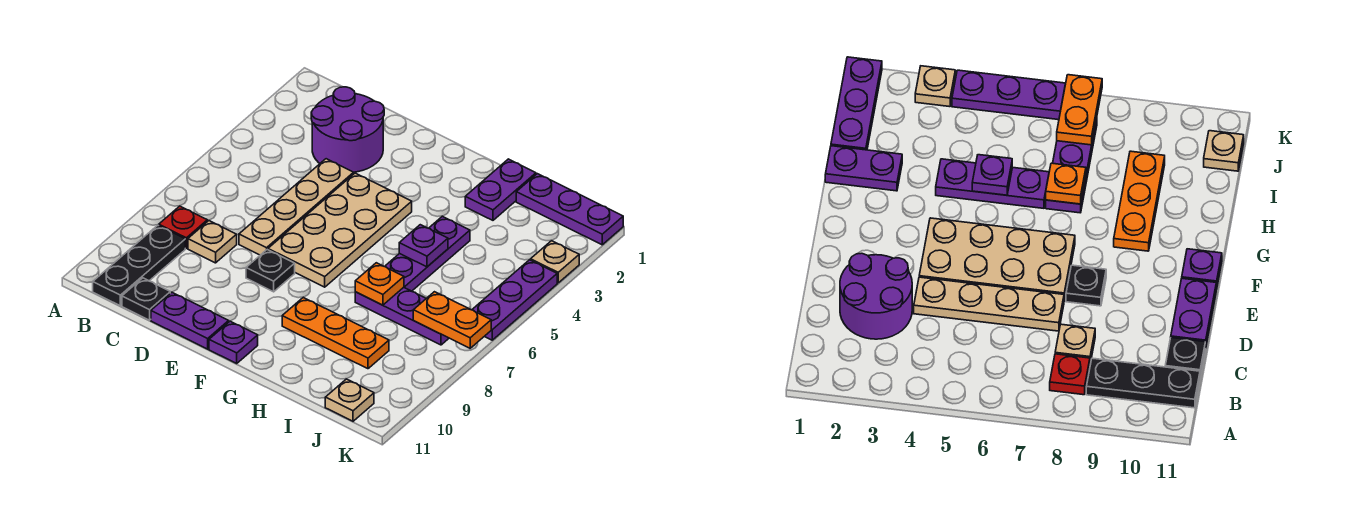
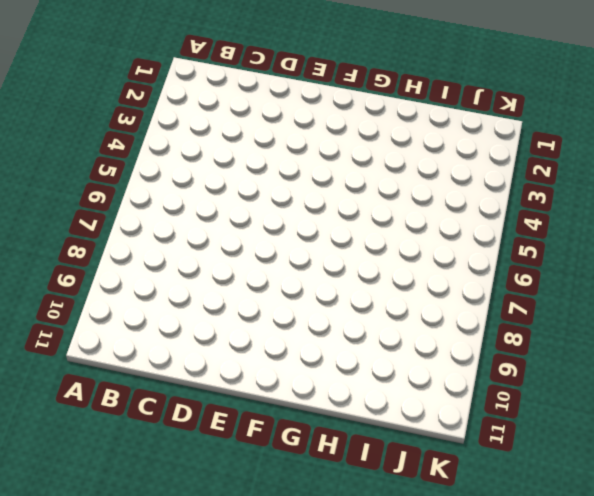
none -> red 1x1 plate [159,206,207,248]
none -> black 1x3 plate [93,225,185,306]
none -> purple 2x2 round brick [311,87,384,172]

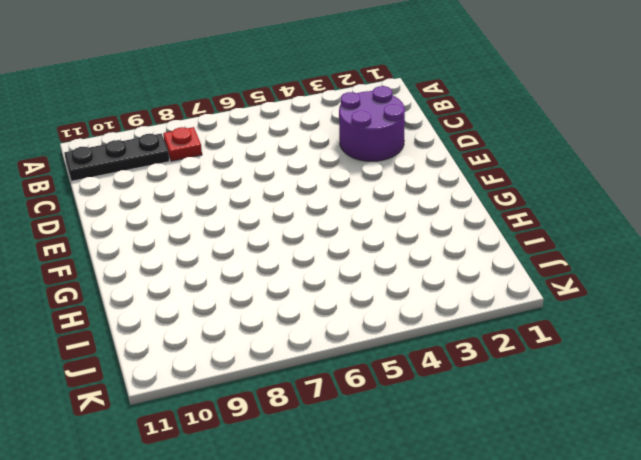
none -> tan 1x1 plate [188,221,237,263]
none -> black 1x1 plate [122,278,170,320]
none -> tan 1x4 plate [239,159,354,255]

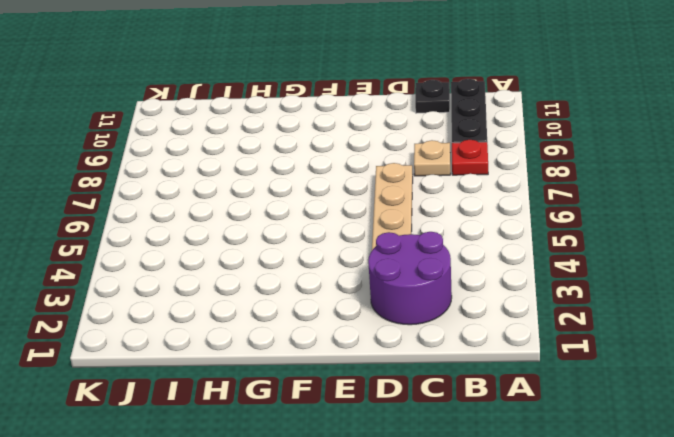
none -> purple 1x2 plate [151,293,229,349]
none -> tan 2x4 plate [268,173,412,287]
none -> black 1x1 plate [246,250,295,292]

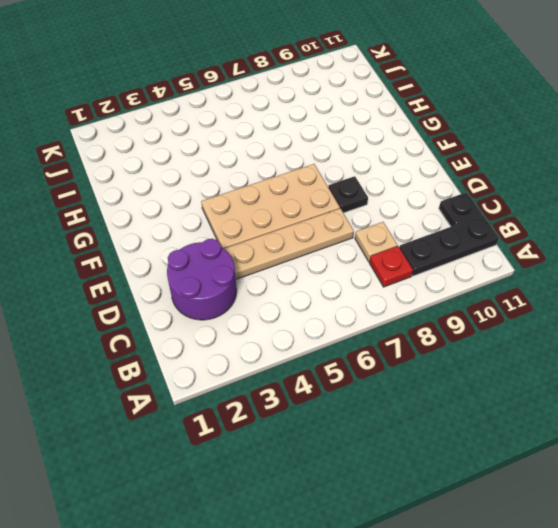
none -> purple 1x2 plate [151,293,229,349]
none -> purple 1x1 plate [209,321,258,363]
none -> orange 1x3 plate [282,298,389,369]

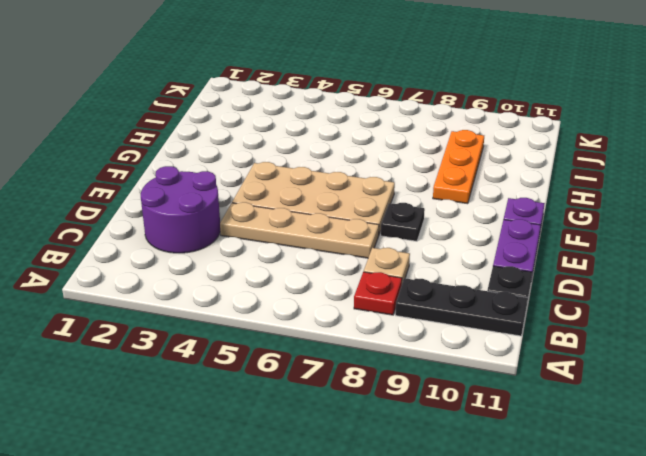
none -> purple 1x2 plate [465,159,536,220]
none -> purple 1x3 plate [385,216,470,291]
none -> purple 1x3 plate [355,287,449,345]

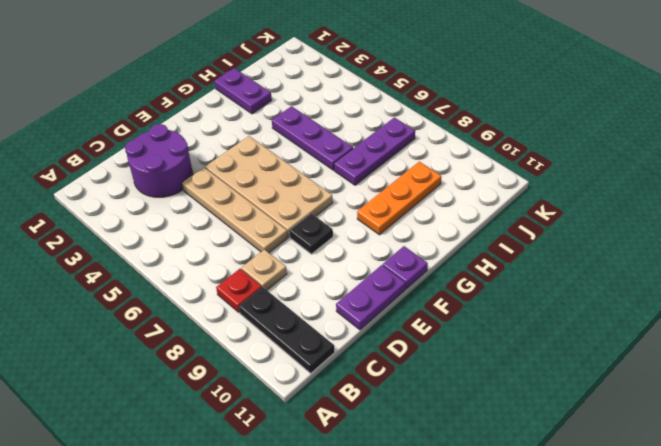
none -> black 1x1 plate [122,278,170,320]
none -> purple 1x3 plate [516,174,623,245]
none -> tan 1x1 plate [325,379,374,421]

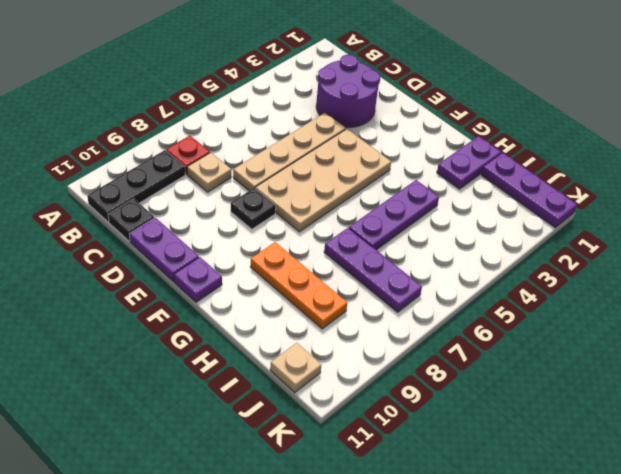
none -> tan 1x1 plate [531,241,579,283]
none -> purple 1x3 plate [472,260,557,340]
none -> purple 1x1 plate [399,225,448,267]

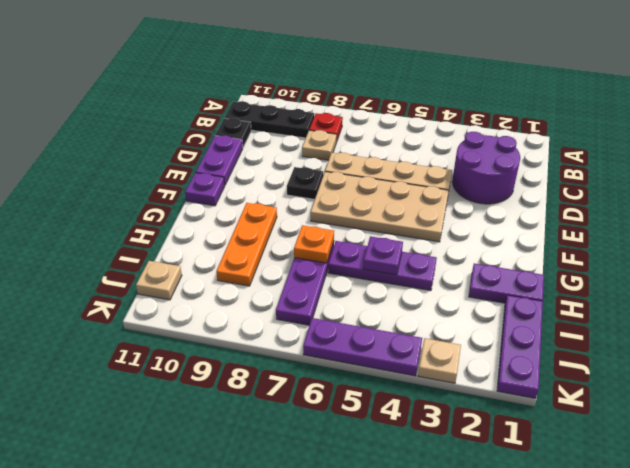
none -> orange 1x2 plate [413,292,491,348]

